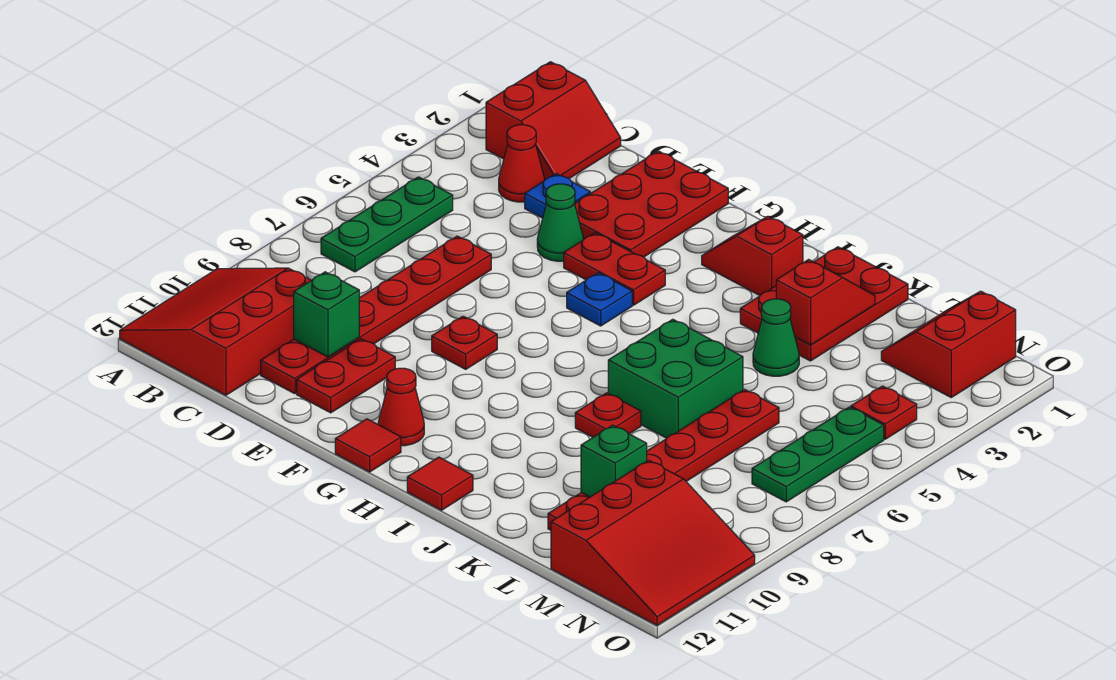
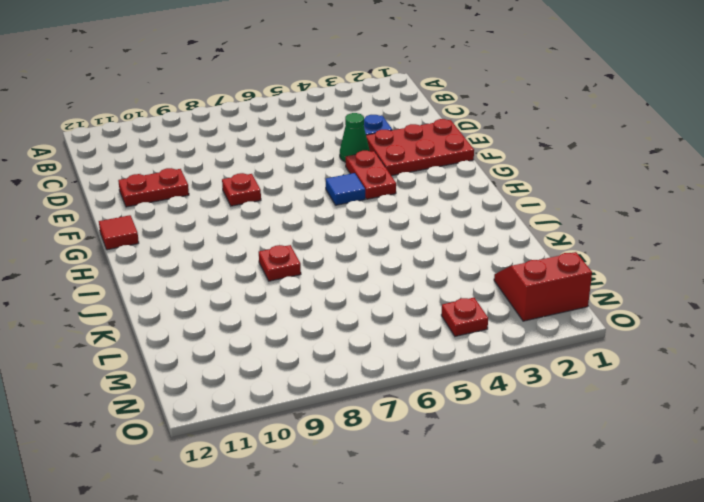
blue 1x1 tile [326,173,365,205] -> blue 1x1 plate [567,273,632,326]
none -> red 3x3 slope [120,268,311,395]
none -> red 2x2 slope [486,62,621,180]
none -> green 1x3 plate [321,177,453,272]

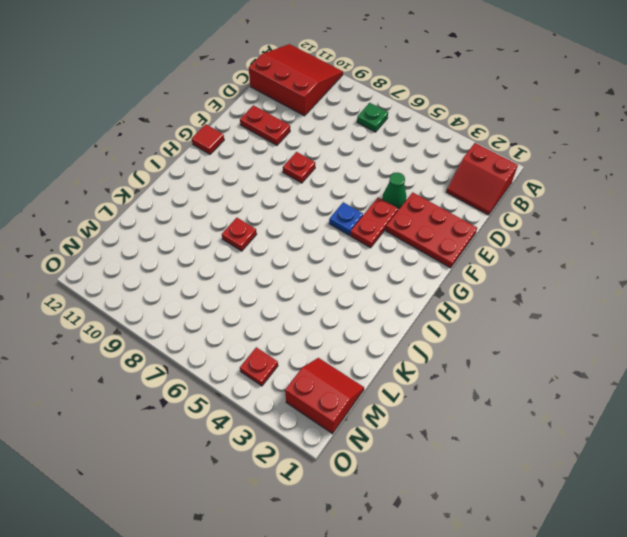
green 1x1 plate [357,103,388,132] -> green 1x3 plate [321,177,453,272]
none -> red 1x1 cone [499,125,545,202]
none -> blue 1x1 plate [525,174,590,218]
none -> red 1x6 plate [261,236,491,394]

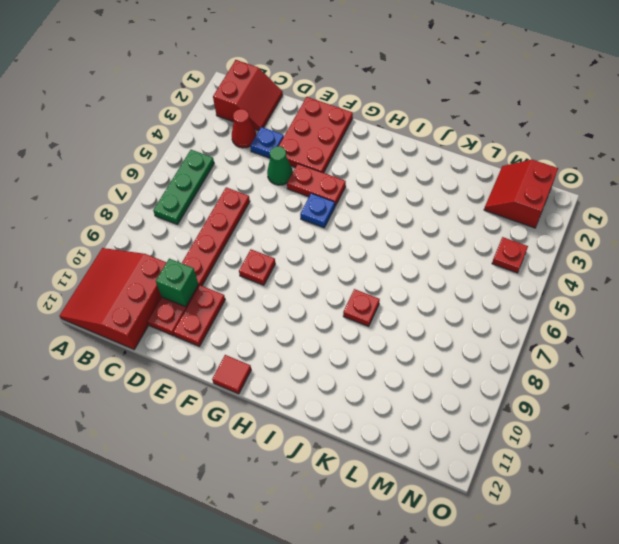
none -> red 1x1 cone [378,368,424,446]
none -> red 1x2 slope [702,216,803,295]
none -> red 1x1 tile [407,457,473,510]

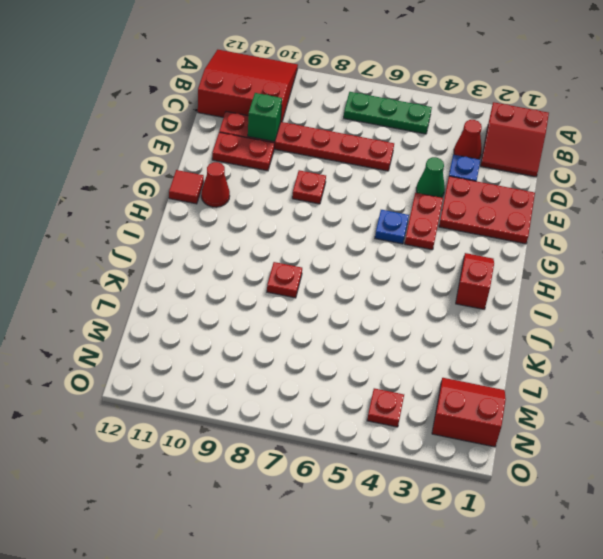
none -> red 1x1 tile [407,457,473,510]
none -> red 2x3 plate [740,247,908,361]
none -> green 2x2 brick [608,319,743,438]

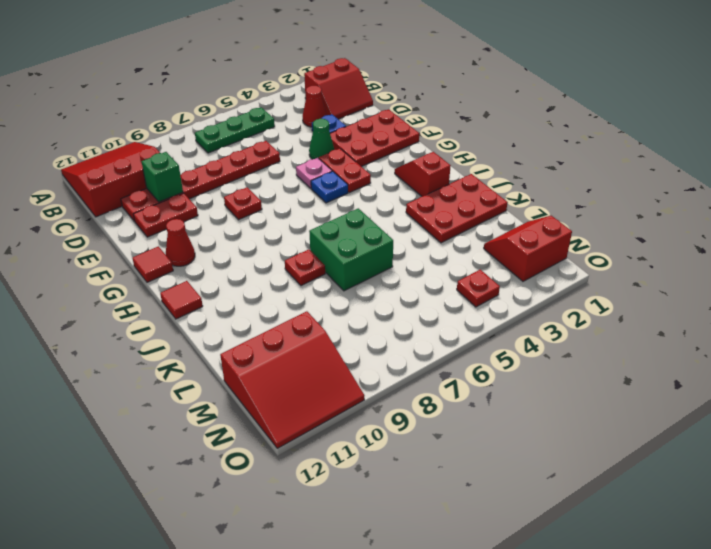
pink 1x1 plate [296,158,332,188] -> none
none -> green 1x1 cone [753,299,799,376]
none -> red 1x6 plate [548,389,779,530]
none -> green 1x3 plate [752,407,884,502]

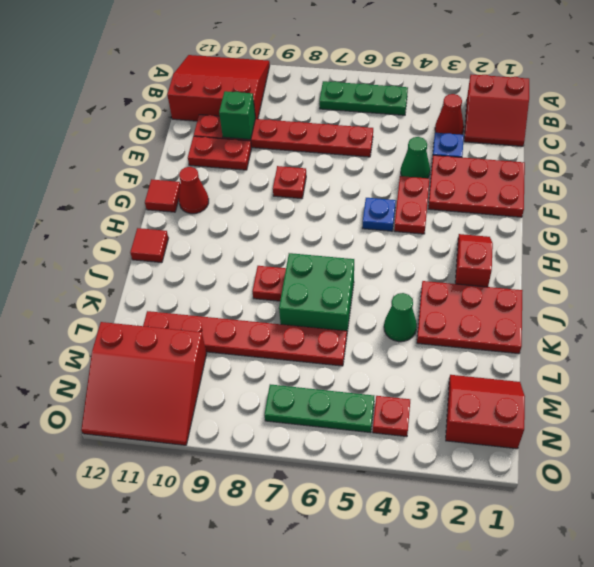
none -> red 1x2 slope [776,260,875,345]
none -> green 1x1 brick [581,425,647,497]

